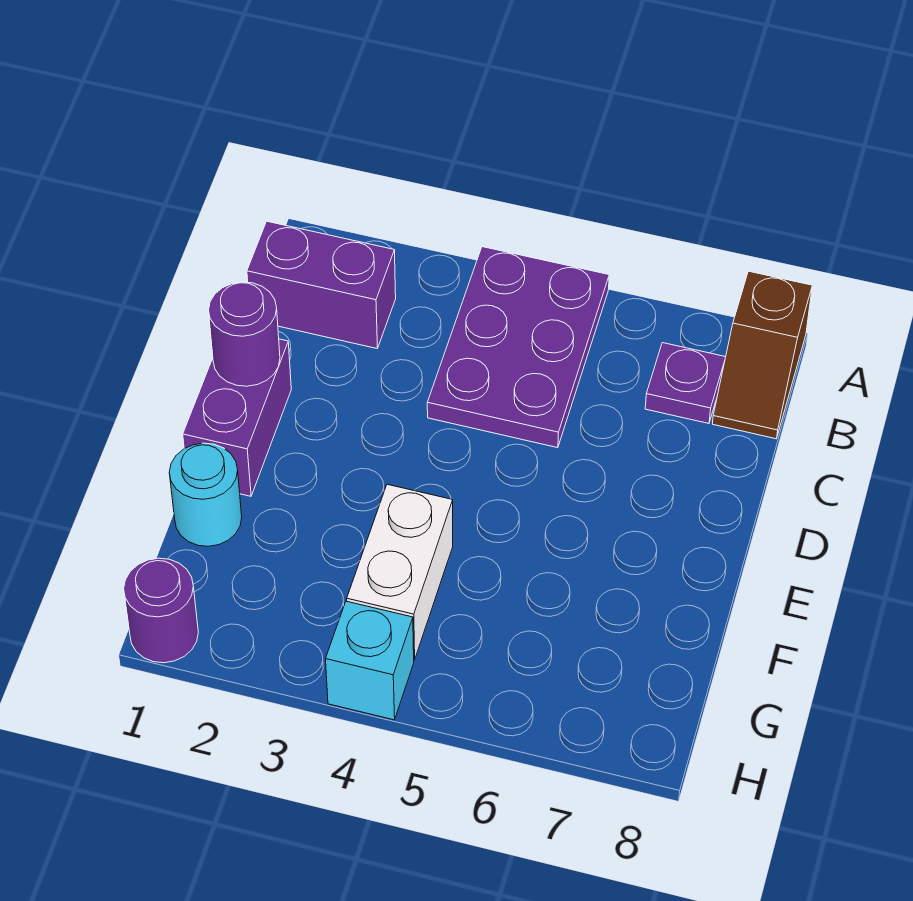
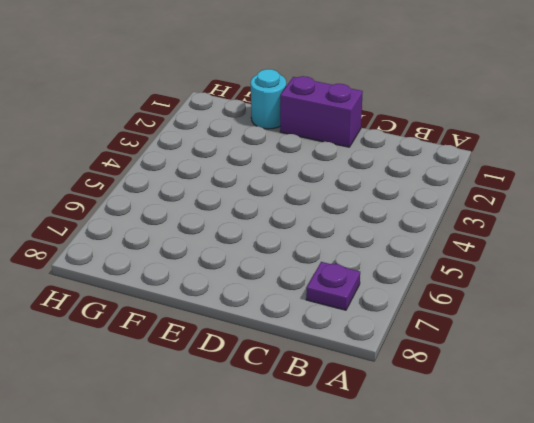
none -> purple 2x3 plate [427,247,609,448]
none -> brown 1x2 slope [712,271,812,439]

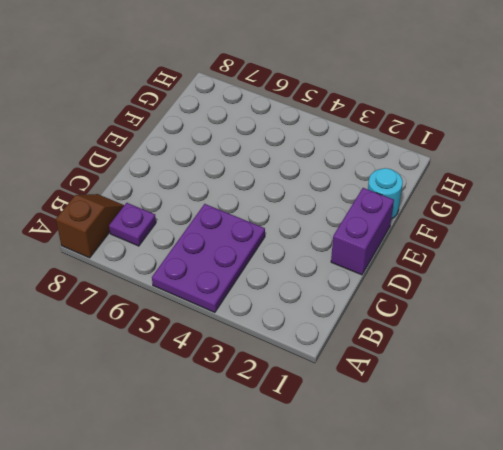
none -> purple 1x2 brick [247,221,396,348]
none -> white 1x2 brick [347,484,453,660]

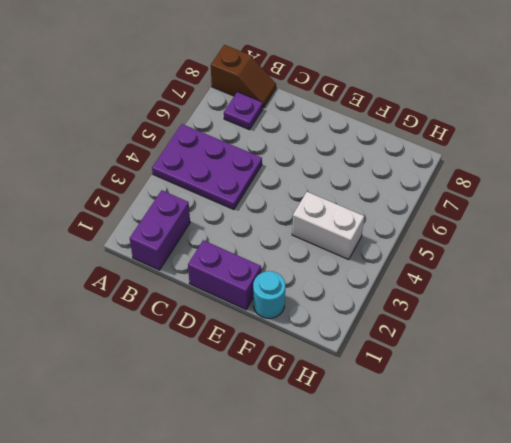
none -> purple 1x1 round brick [124,558,198,663]
none -> cyan 1x1 brick [326,601,414,720]

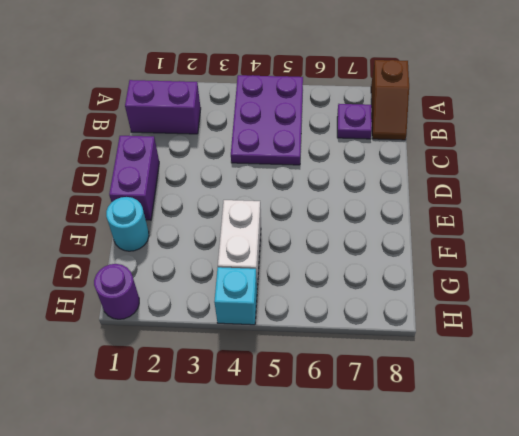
none -> purple 1x1 round brick [209,282,280,386]

